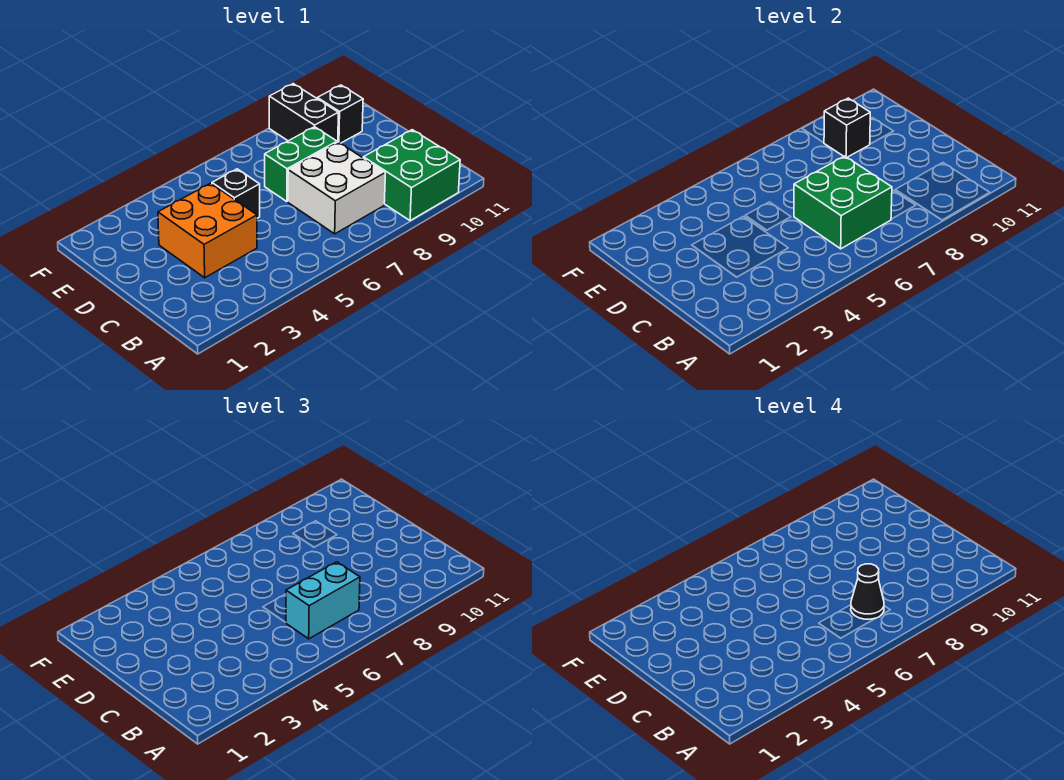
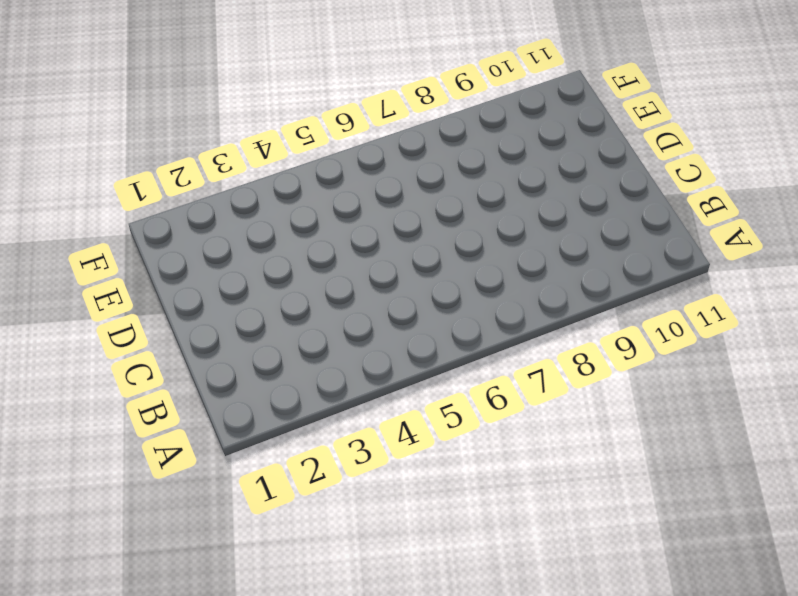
none -> green 2x2 brick [363,130,460,221]
none -> white 2x2 brick [288,142,385,234]

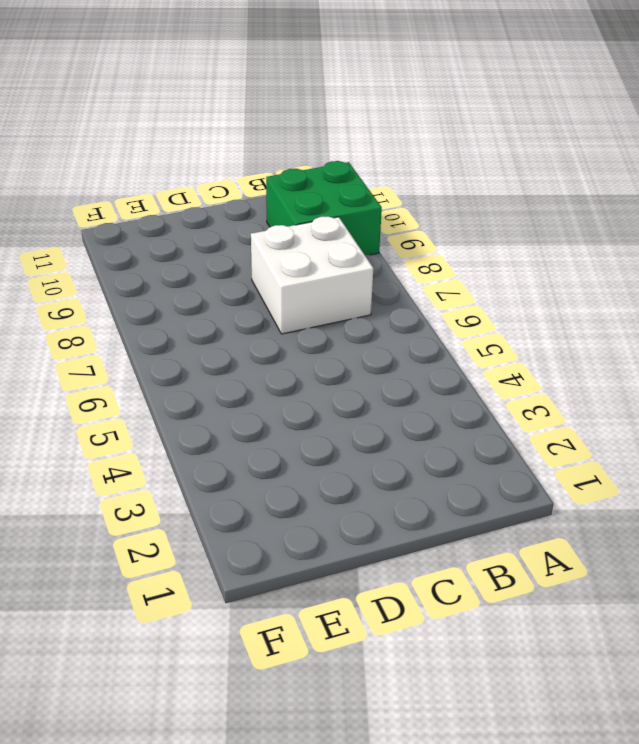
none -> orange 2x2 brick [158,183,257,278]
none -> black 1x1 brick [212,169,260,218]

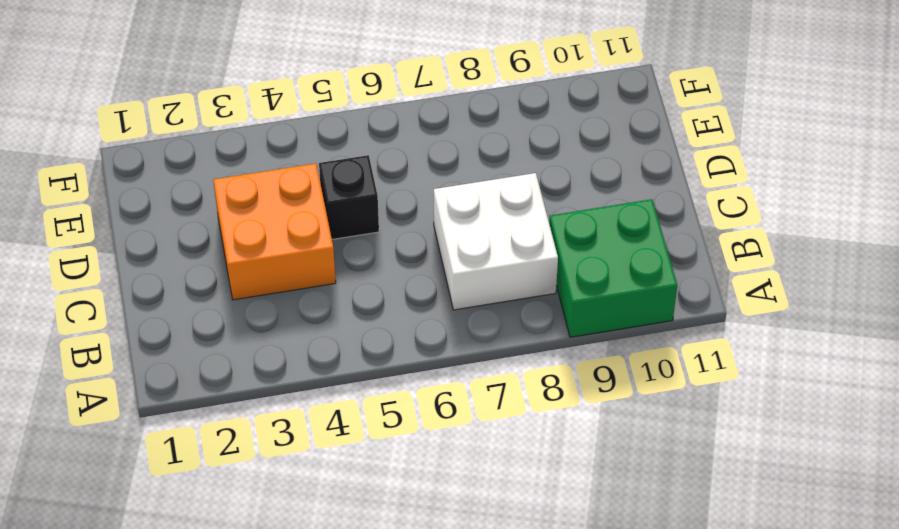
none -> green 1x2 brick [265,127,337,202]
none -> black 1x2 brick [269,84,338,142]

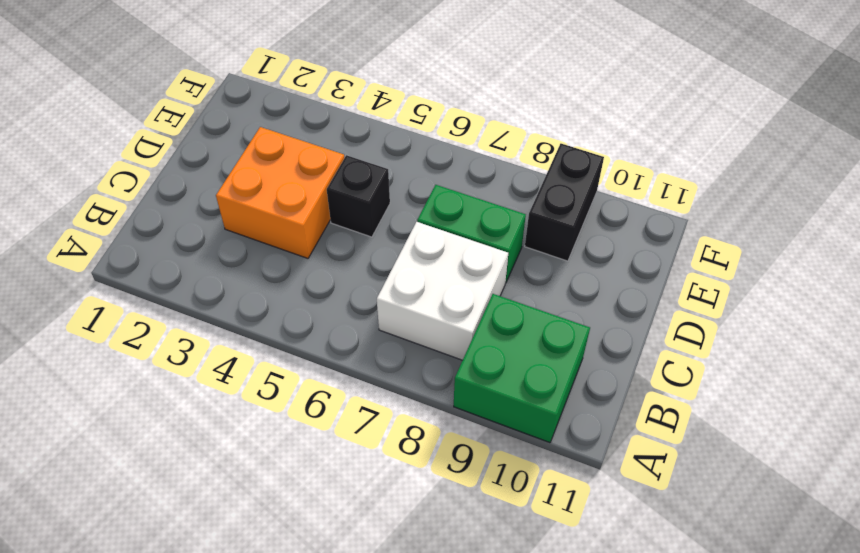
none -> black 1x1 brick [317,85,363,143]
none -> green 2x2 brick [794,156,892,249]

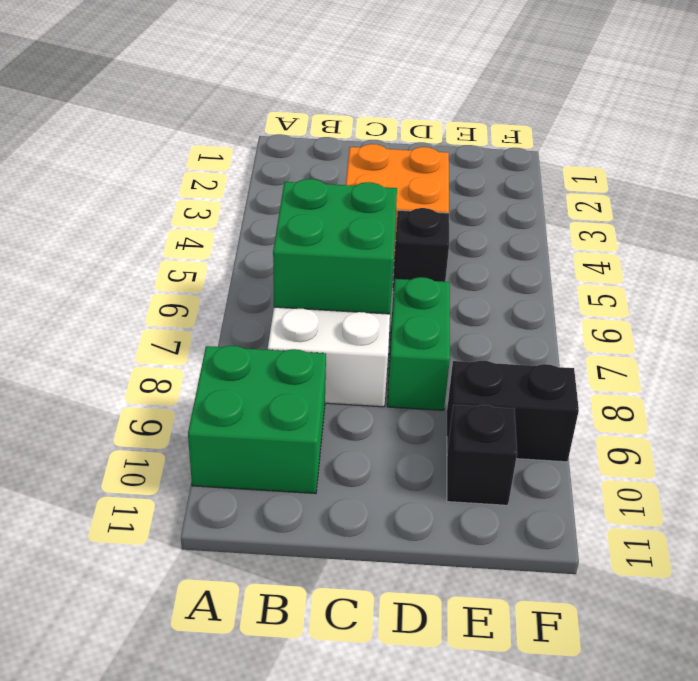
none -> black 1x1 brick [824,98,870,157]
none -> cyan 1x2 brick [286,562,360,639]

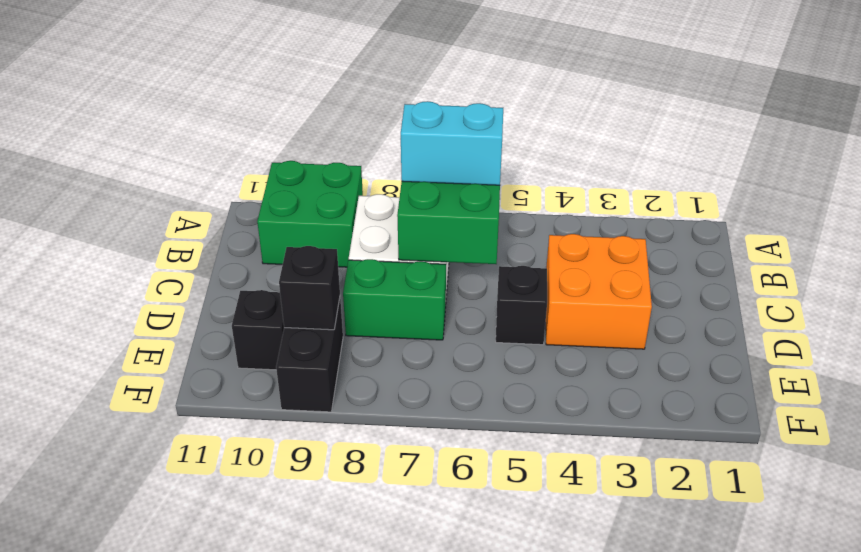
none -> black 1x1 cone [851,564,884,619]

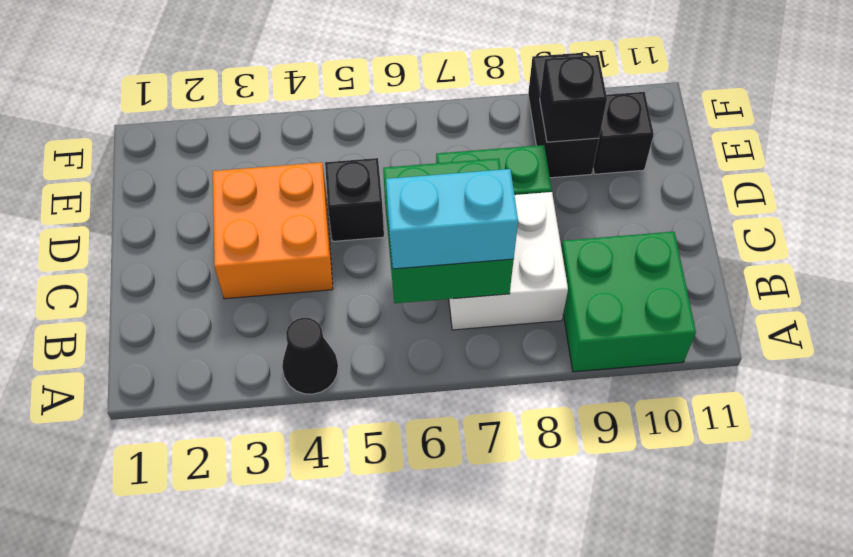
black 1x1 cone [282,318,338,394] -> black 1x1 cone moved to [851,564,884,619]

